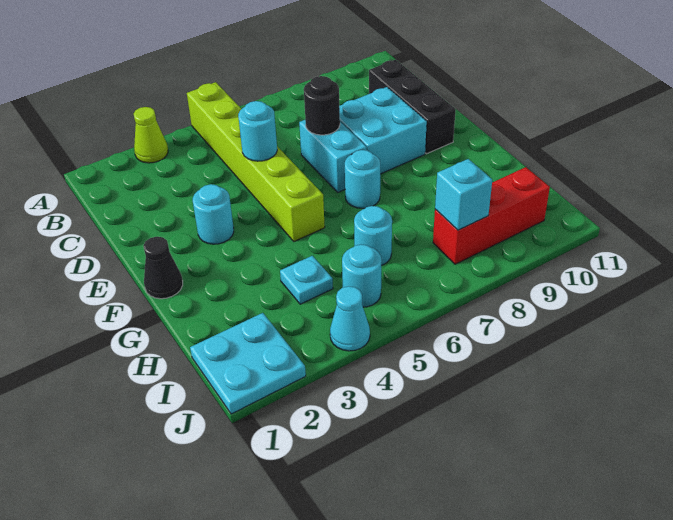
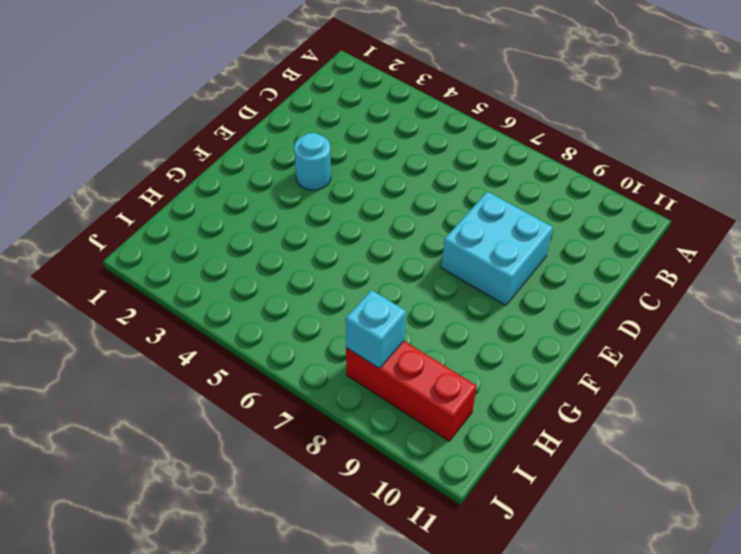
none -> lime 1x1 cone [134,107,168,163]
none -> lime 1x6 brick [187,82,325,241]
none -> black 1x3 brick [369,59,456,154]

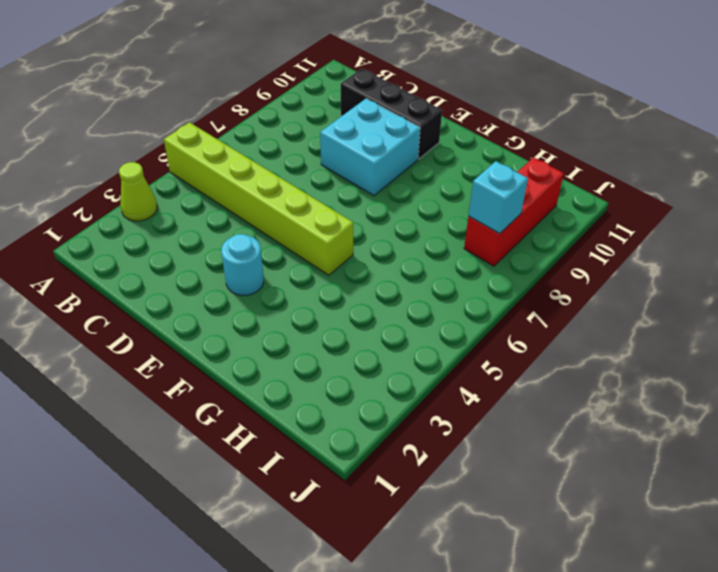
none -> cyan 1x2 brick [299,120,367,192]
none -> black 1x1 cone [143,237,183,299]
none -> cyan 1x1 round brick [345,150,380,208]

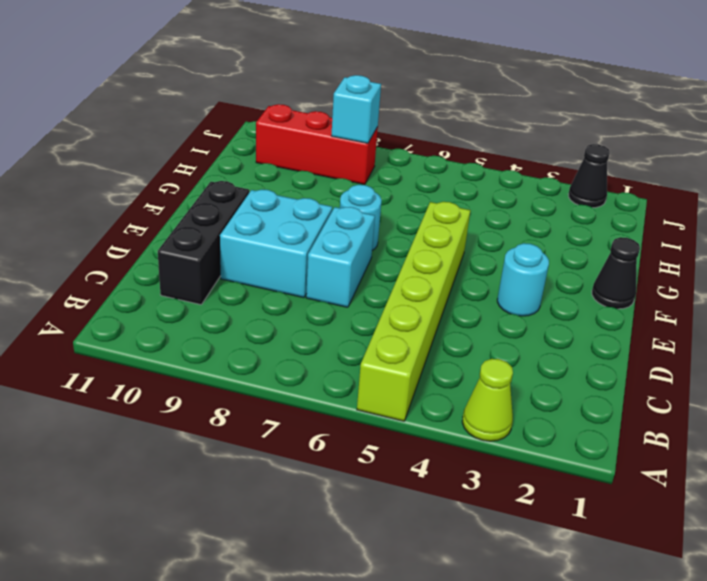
black 1x1 cone [568,144,610,208] -> cyan 2x2 plate [190,313,306,414]
none -> cyan 1x1 plate [280,256,333,304]
none -> cyan 1x1 round brick [354,206,392,265]
none -> cyan 1x1 round brick [342,245,382,307]

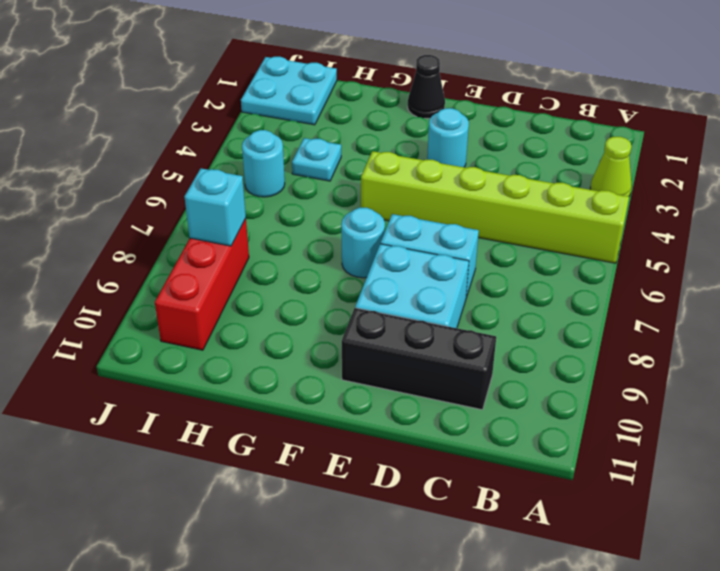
none -> cyan 1x1 round brick [354,206,392,265]
none -> cyan 1x1 cone [330,286,370,351]
none -> cyan 1x1 round brick [238,101,277,161]

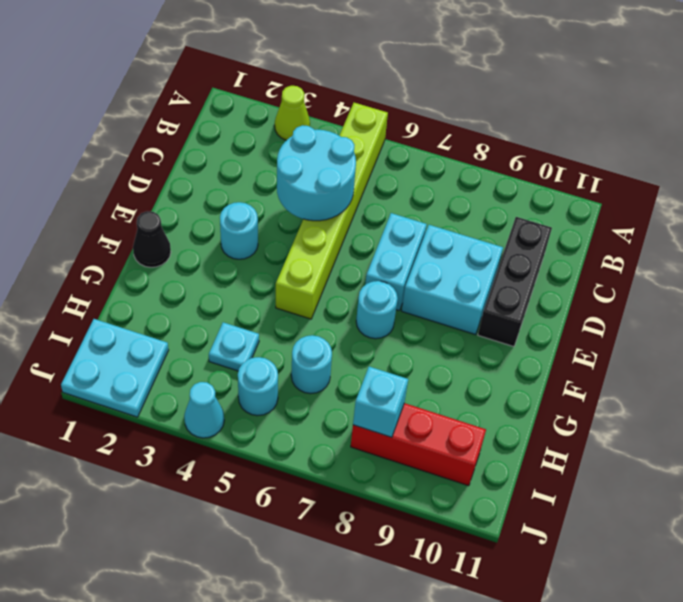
cyan 2x2 round brick [277,125,356,221] -> cyan 1x1 round brick [238,101,277,161]
none -> black 1x1 round brick [304,76,340,135]

